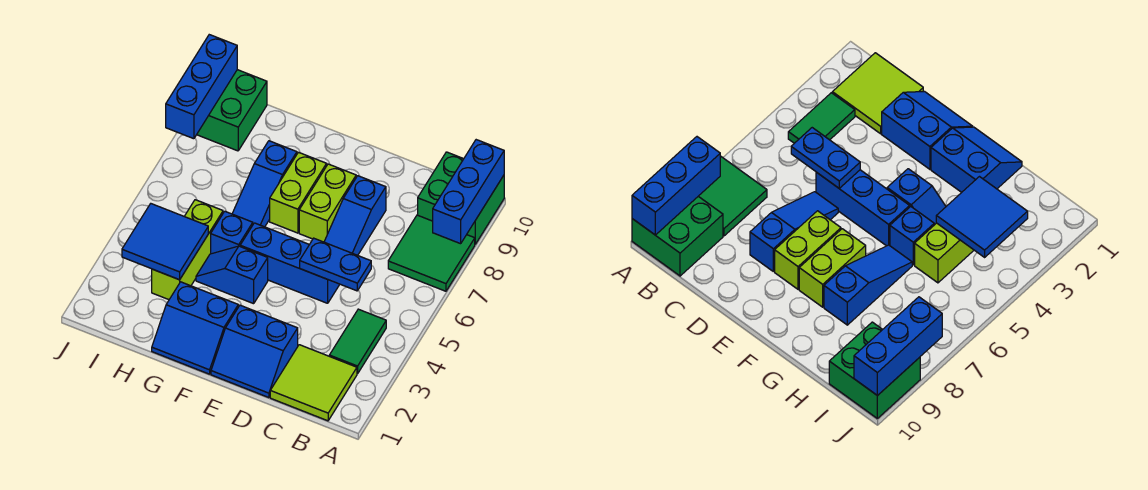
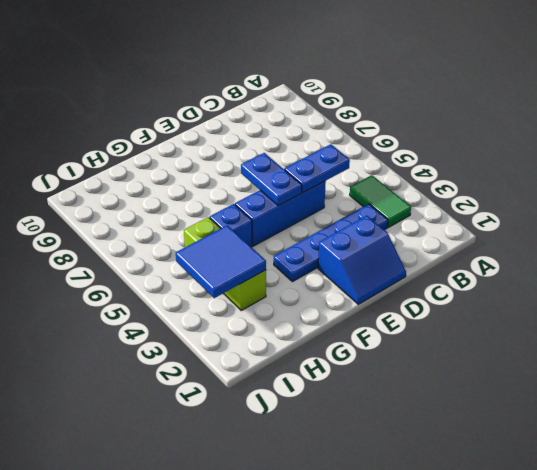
blue 1x4 plate [274,204,388,282] -> none
blue 1x2 plate [241,153,302,206] -> none
none -> green 2x2 tile [388,215,475,291]
none -> green 2x2 brick [418,152,504,244]
none -> lime 2x2 tile [270,345,357,421]

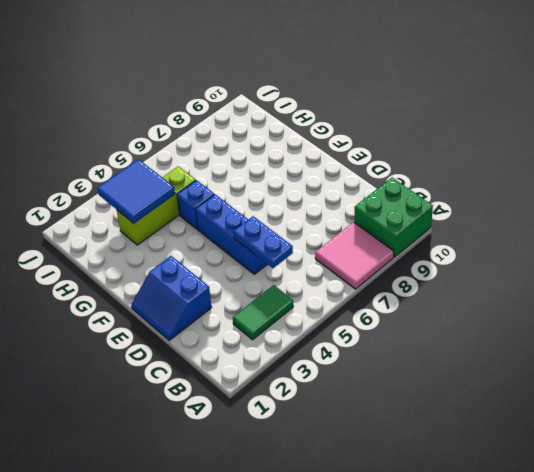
pink 2x2 tile [315,222,394,289] -> green 2x2 tile [388,215,475,291]
none -> lime 2x2 tile [270,345,357,421]
none -> blue 1x3 slope [324,176,386,255]
none -> lime 1x2 brick [299,164,356,242]

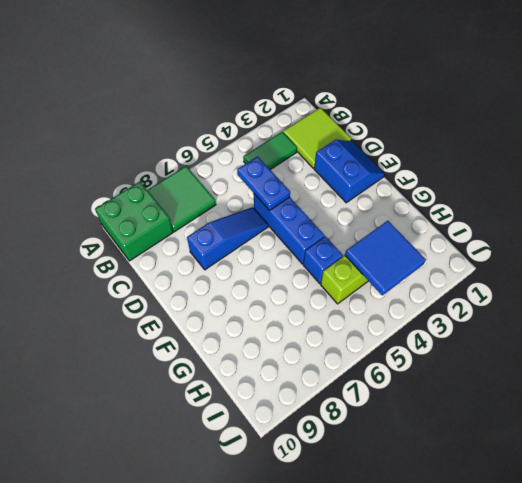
none -> lime 1x2 brick [299,164,356,242]
none -> blue 2x2 slope [152,282,238,374]
none -> blue 1x2 slope [196,246,268,304]

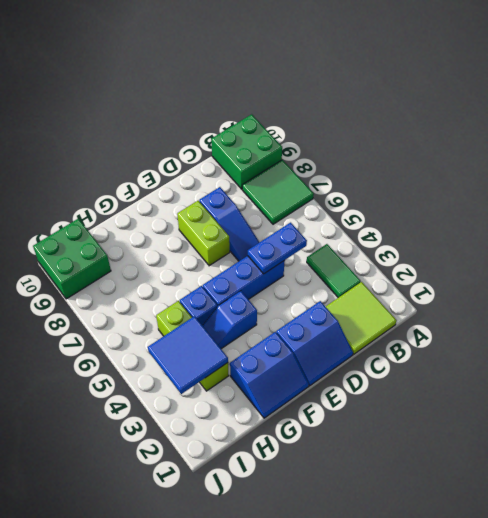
none -> lime 1x2 brick [270,152,327,233]
none -> blue 1x3 slope [232,141,297,227]
none -> blue 1x3 brick [433,140,504,244]

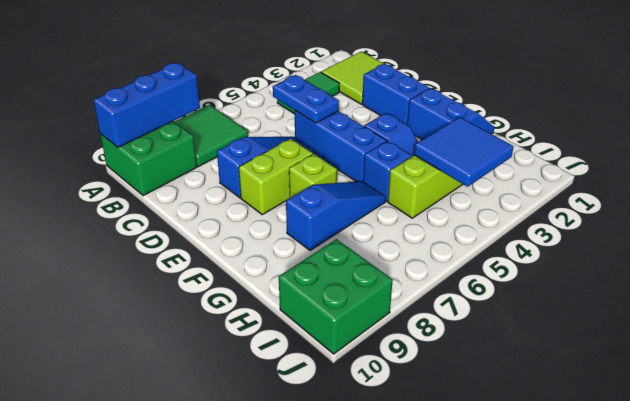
lime 1x1 brick [289,154,337,198] -> lime 1x2 brick [270,152,327,233]
none -> blue 1x3 brick [166,35,237,139]

